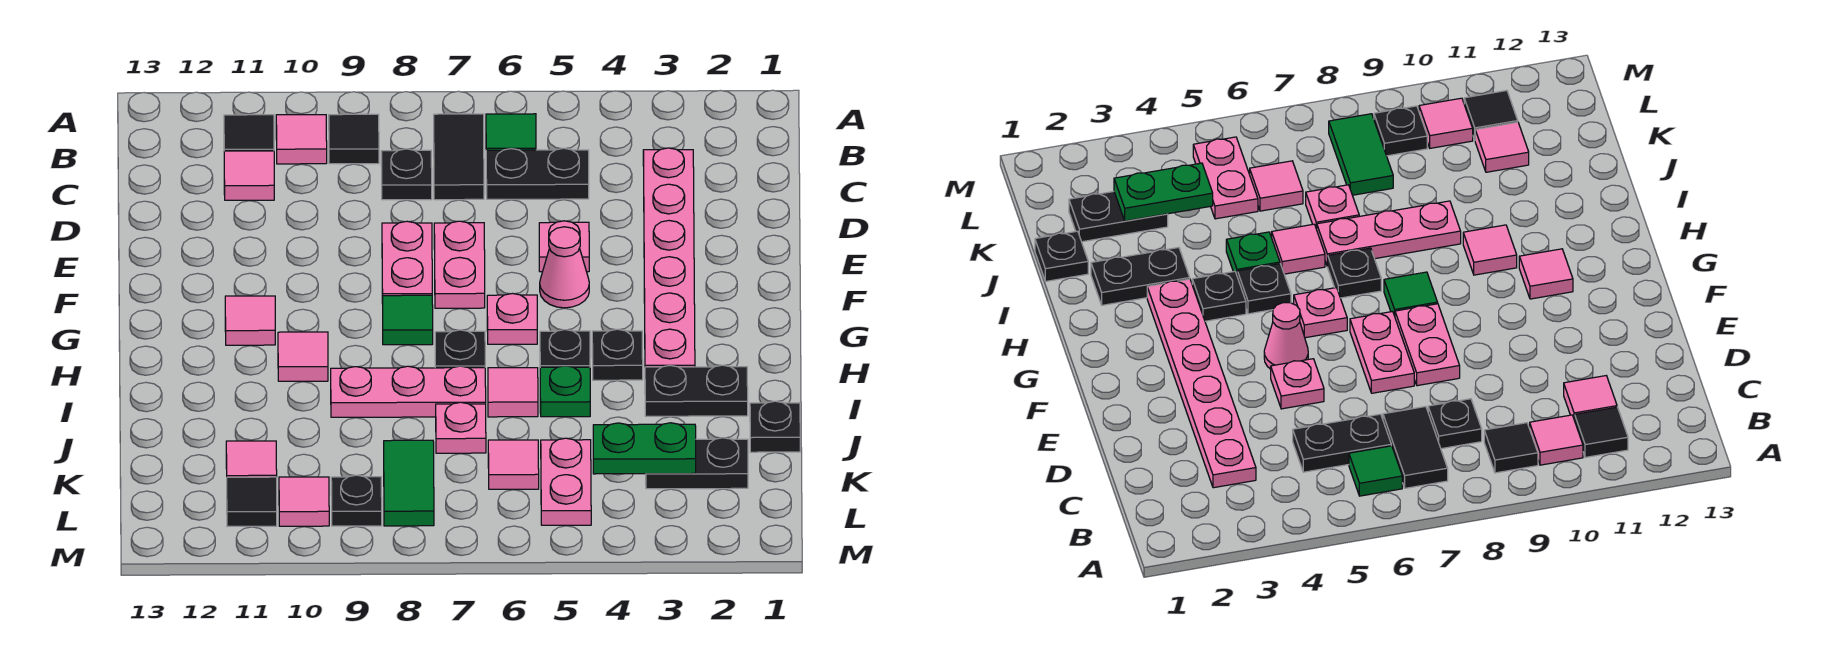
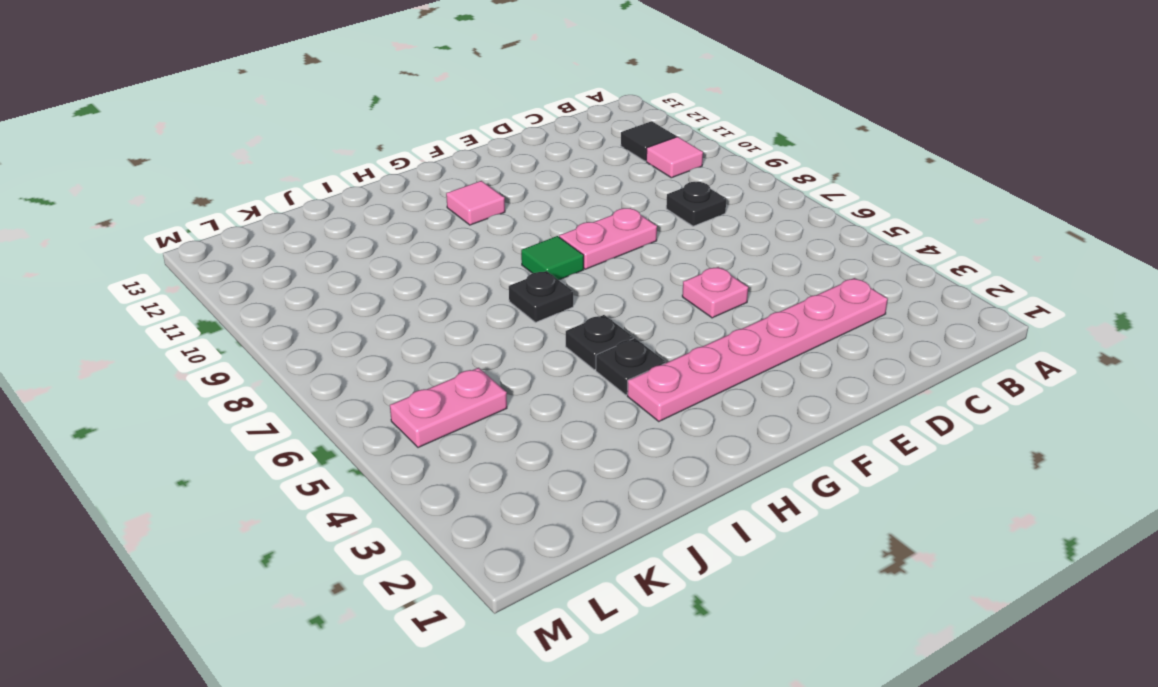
none -> green 1x1 tile [486,114,536,150]
none -> black 1x2 tile [434,114,484,200]
none -> black 1x1 tile [329,114,379,164]
none -> black 1x2 plate [486,148,589,199]

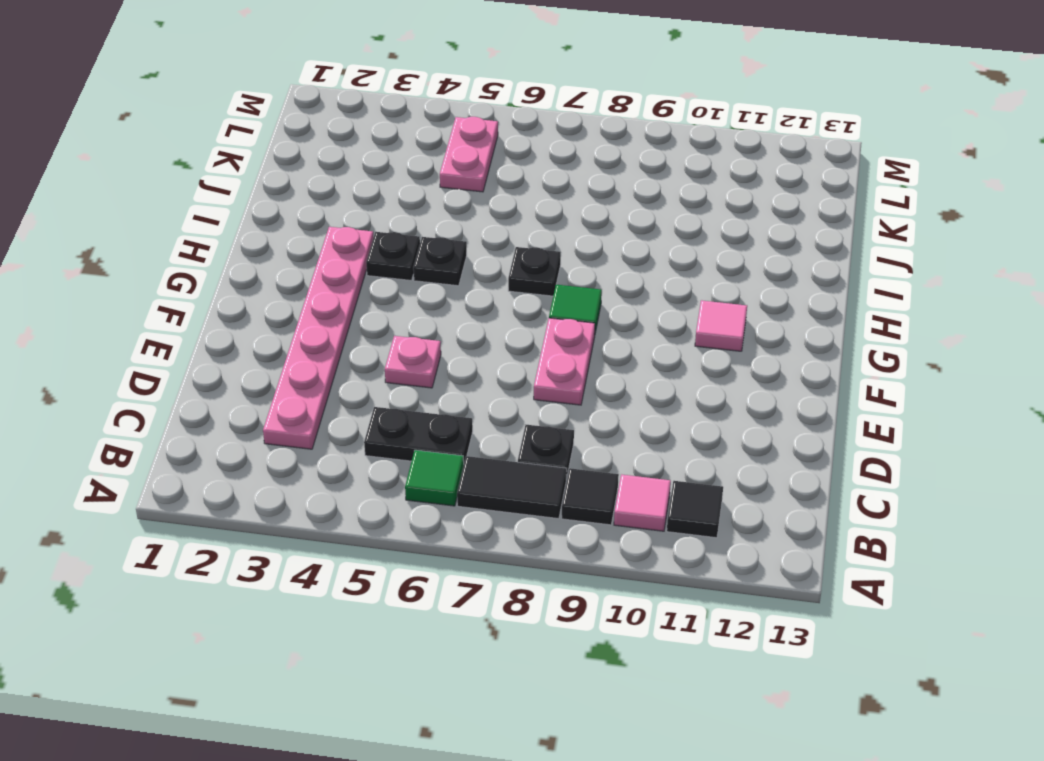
black 1x2 tile [457,456,567,519] -> black 1x2 tile turned to [434,114,484,200]
none -> pink 1x1 tile [224,151,274,200]
none -> pink 1x2 plate [434,221,485,308]
none -> pink 1x1 cone [540,227,589,308]
none -> pink 1x1 plate [487,293,537,344]

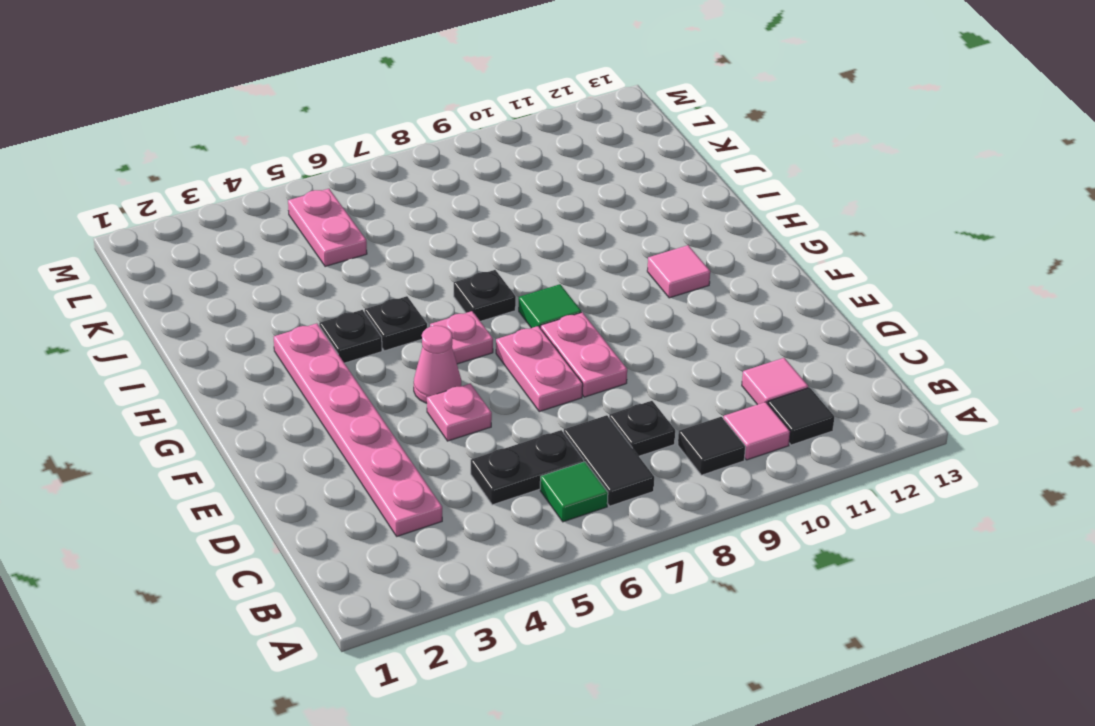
none -> pink 1x1 tile [278,332,328,381]
none -> black 1x2 plate [645,365,748,416]
none -> green 1x1 plate [540,366,590,417]
none -> pink 1x1 tile [488,368,538,417]

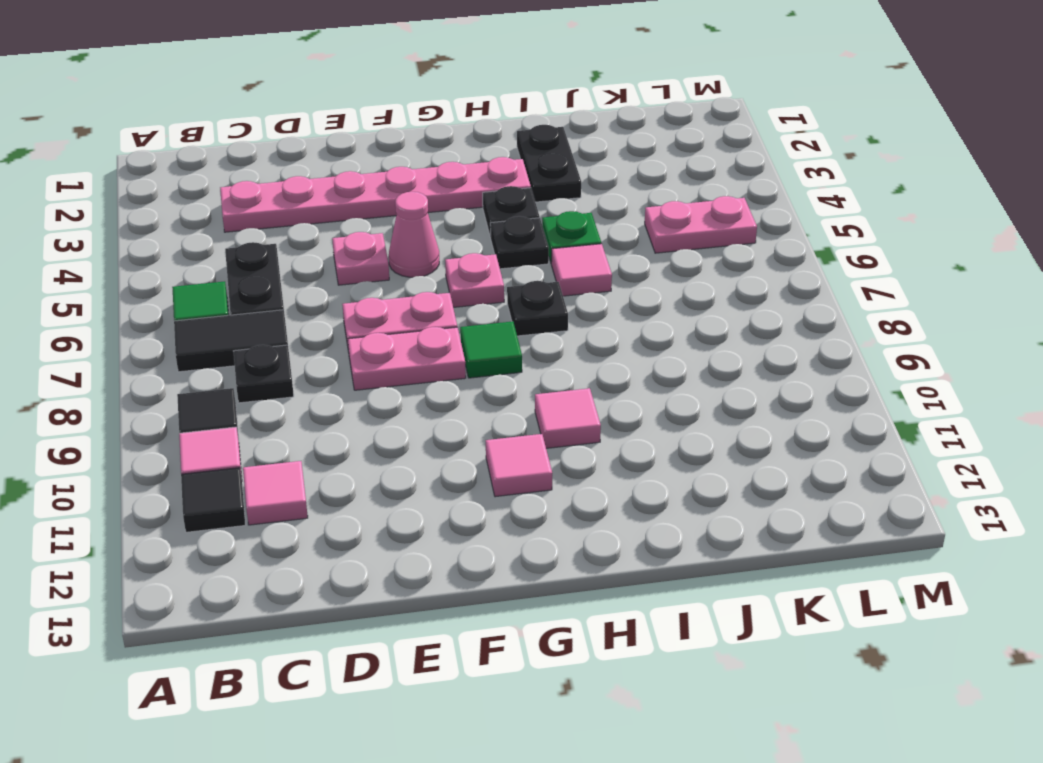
none -> pink 1x3 plate [331,366,486,417]
none -> black 1x1 plate [750,401,800,452]
none -> pink 1x1 plate [436,402,486,453]
none -> black 1x2 plate [646,438,748,489]

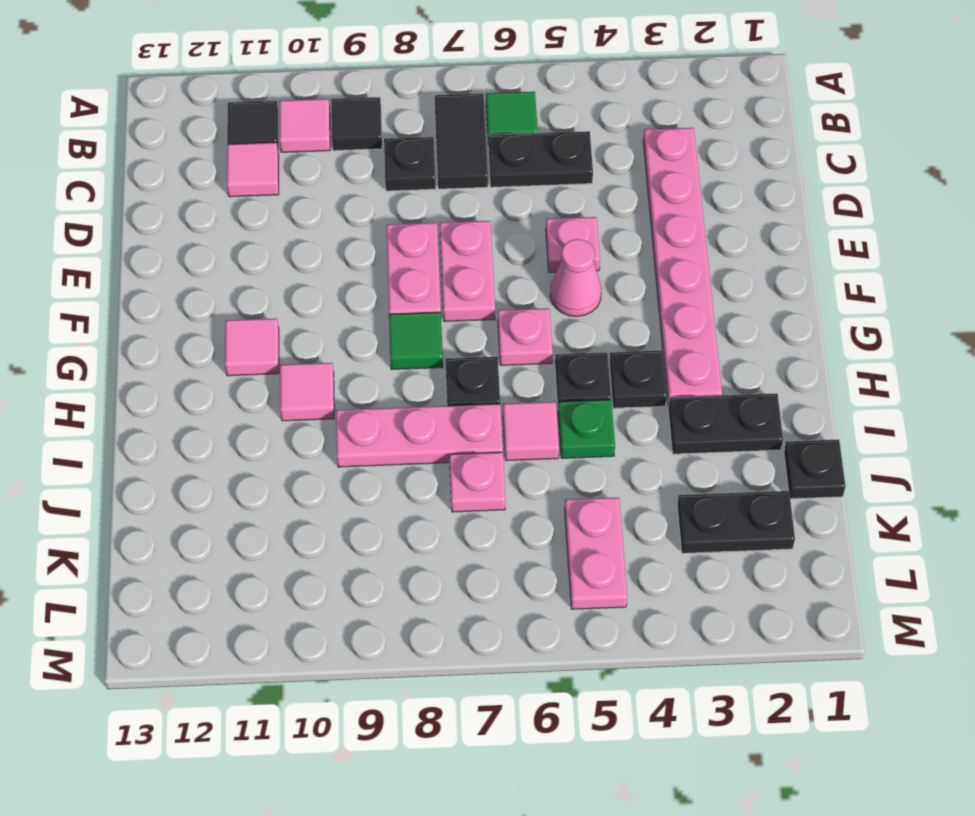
none -> pink 1x1 tile [488,440,539,489]
none -> green 1x2 tile [384,440,434,526]
none -> pink 1x1 tile [226,441,277,477]
none -> black 1x1 plate [331,475,382,526]

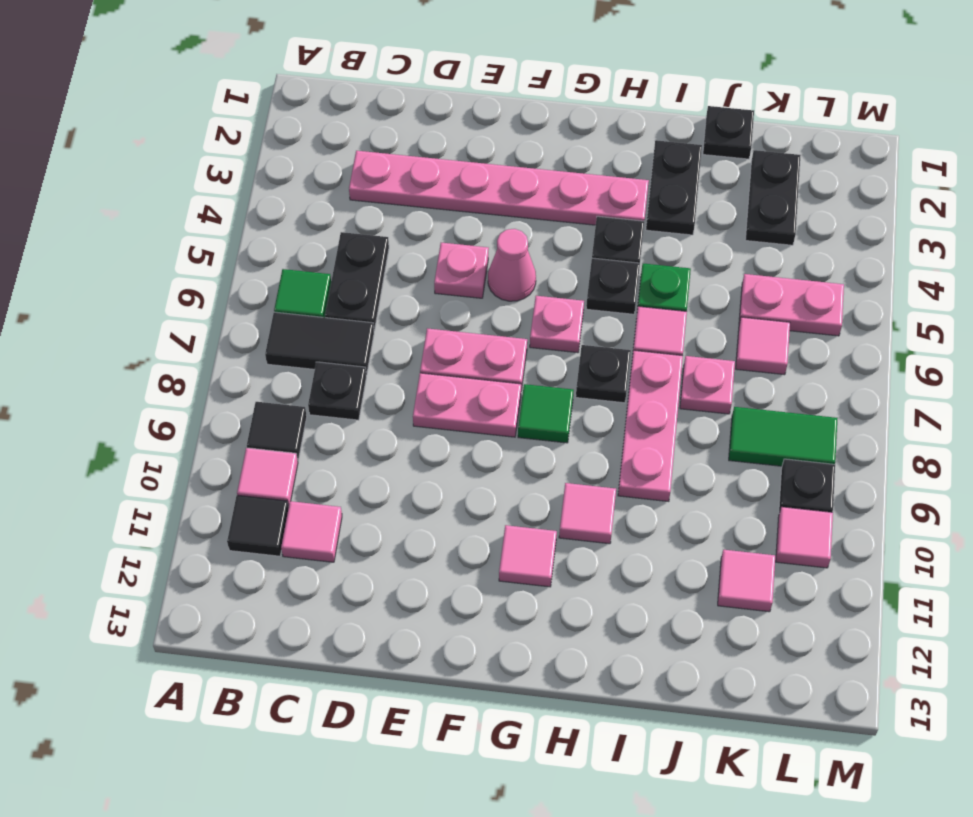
none -> black 1x1 tile [227,477,277,527]
none -> green 1x2 plate [593,423,696,474]

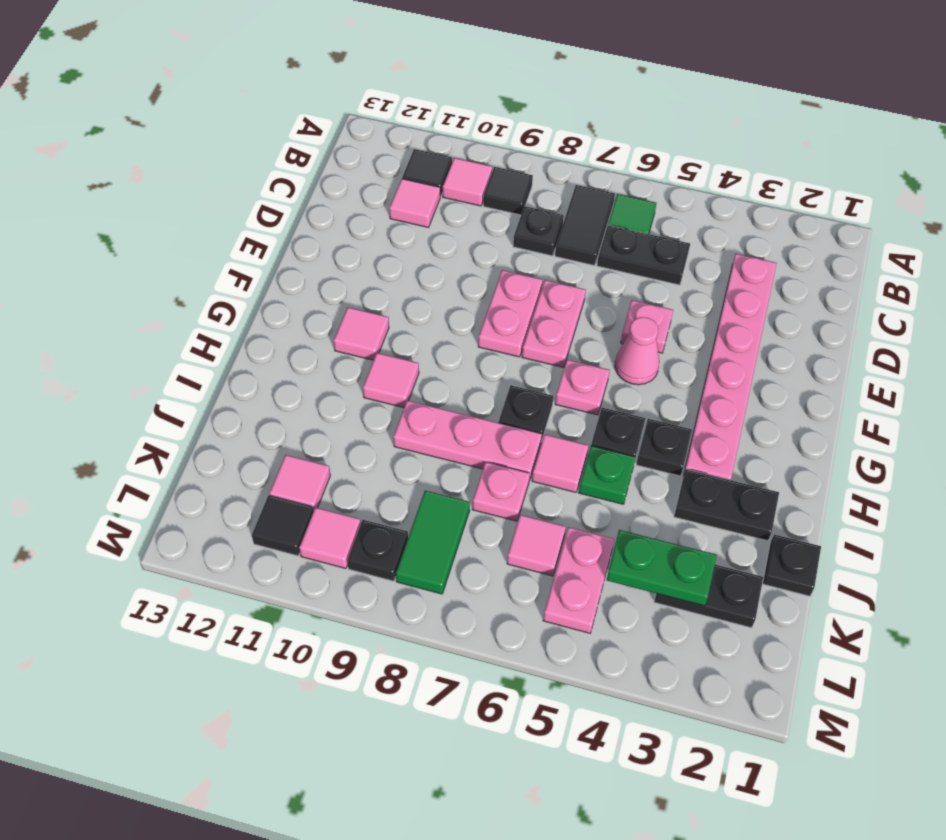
none -> green 1x1 tile [383,295,433,345]

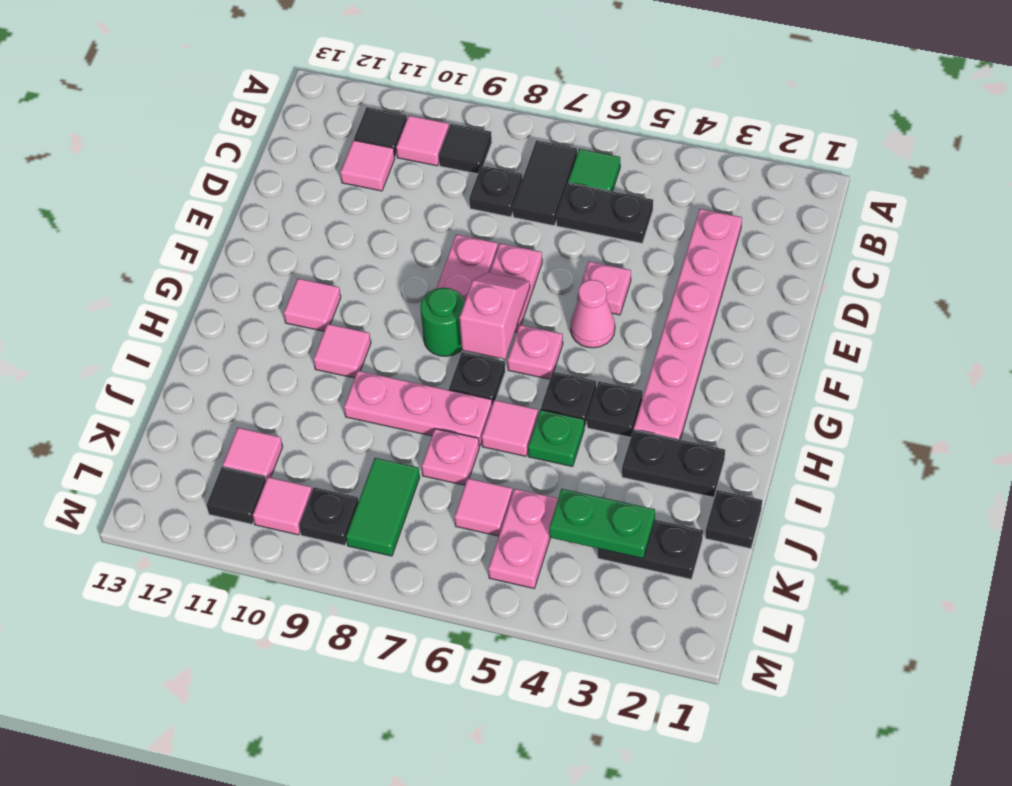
pink 1x2 slope [460,273,530,359] -> none
green 1x1 round brick [420,288,465,356] -> green 1x1 tile [383,295,433,345]

